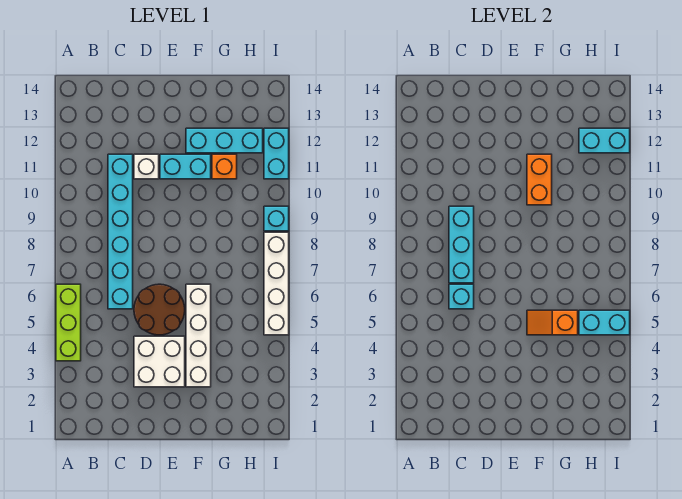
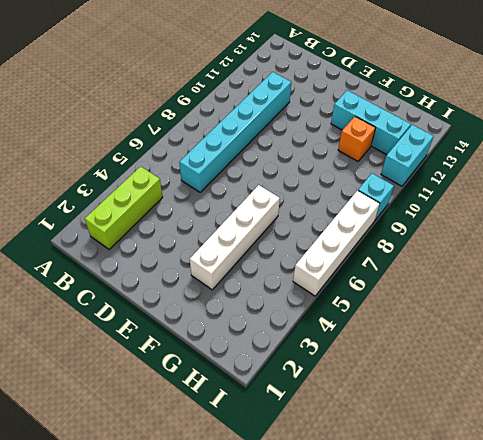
lime 1x3 brick [85,166,163,250] -> lime 1x3 brick moved to [56,284,81,361]
none -> white 2x2 brick [134,336,185,387]
none -> brown 2x2 round brick [134,284,185,335]
none -> white 1x1 brick [134,154,159,179]

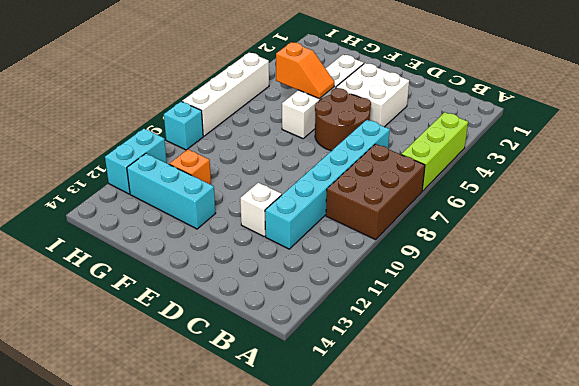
brown 2x3 brick [326,144,425,240] -> none
none -> cyan 1x2 brick [160,154,211,179]
none -> cyan 1x1 brick [449,284,474,309]
none -> cyan 1x3 brick [449,206,474,283]

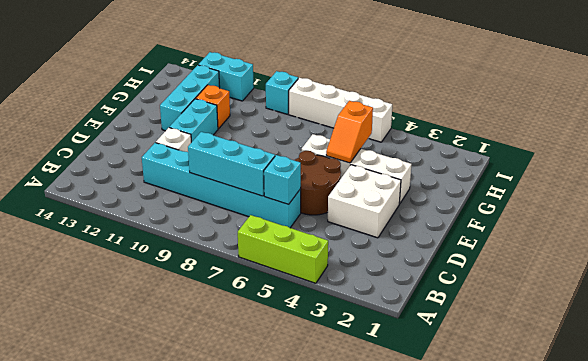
none -> orange 1x2 brick [527,154,552,205]
none -> cyan 1x2 brick [579,310,630,335]
none -> cyan 1x2 brick [579,128,630,153]

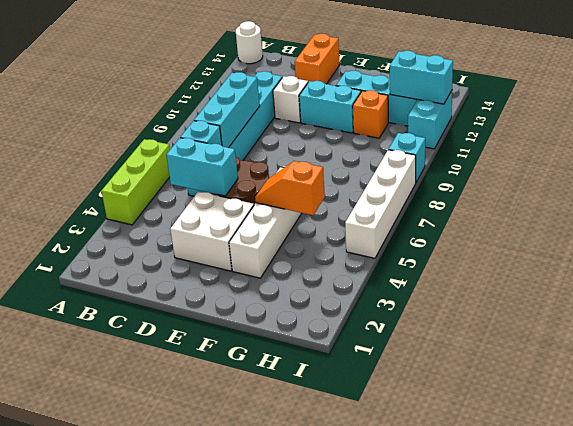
white 1x1 round brick [236,21,263,64] -> none
cyan 1x2 brick [166,138,238,196] -> cyan 1x2 brick moved to [579,310,630,335]
orange 1x2 brick [295,34,339,84] -> orange 1x2 brick moved to [527,154,552,205]

